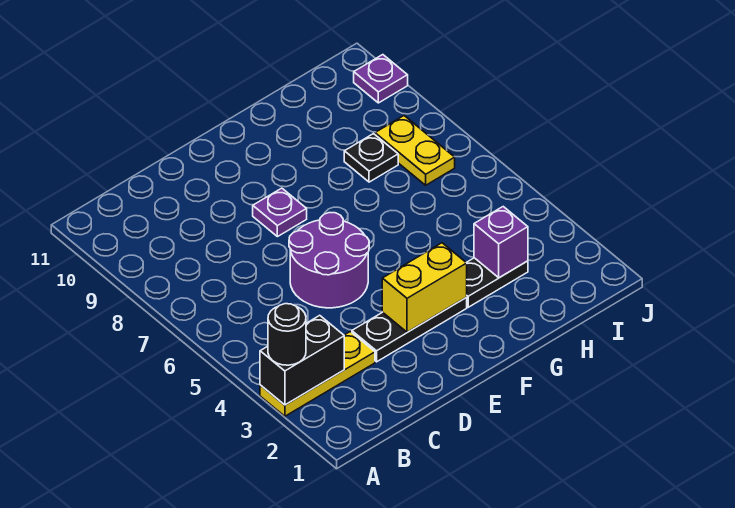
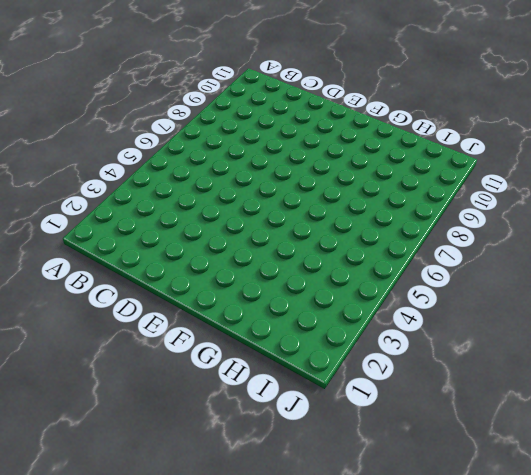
none -> yellow 1x3 plate [260,332,375,416]
none -> black 1x3 plate [352,297,467,362]
none -> purple 2x2 round brick [289,213,369,308]

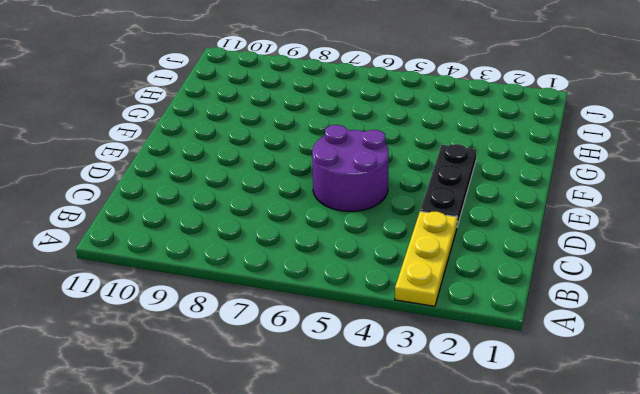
none -> purple 1x1 plate [253,188,307,237]
none -> black 1x2 plate [467,258,528,307]
none -> black 1x1 plate [344,134,398,182]

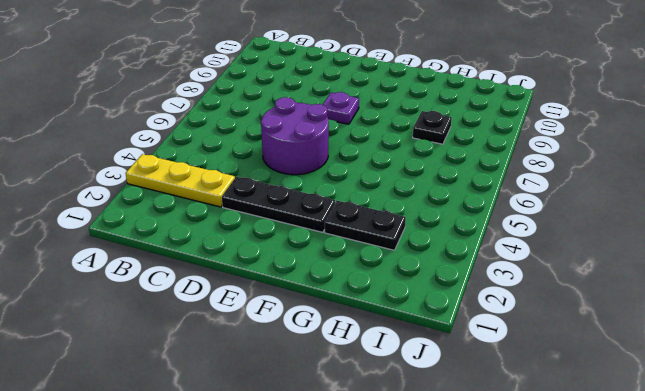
none -> yellow 1x2 plate [375,116,455,185]
none -> purple 1x1 plate [354,55,408,103]
none -> black 1x2 brick [260,315,344,405]

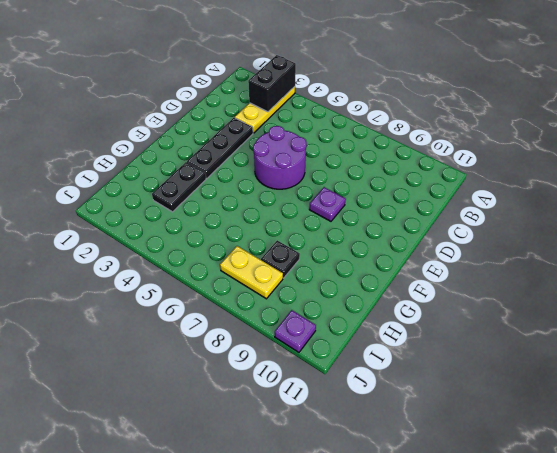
none -> yellow 1x2 brick [382,243,467,332]
none -> purple 1x1 brick [474,207,528,278]
none -> black 1x1 round brick [268,304,306,365]

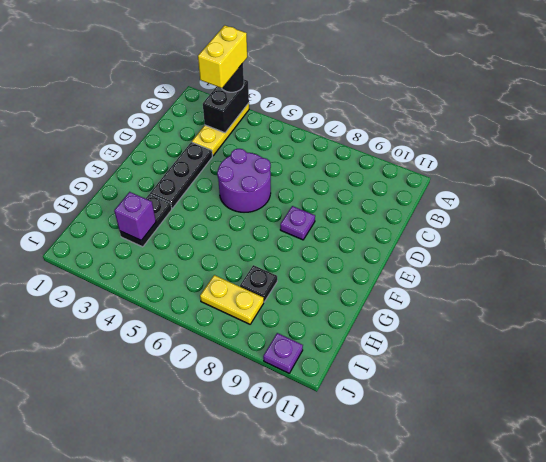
yellow 1x2 brick [198,25,247,88] -> yellow 1x2 brick moved to [382,243,467,332]

